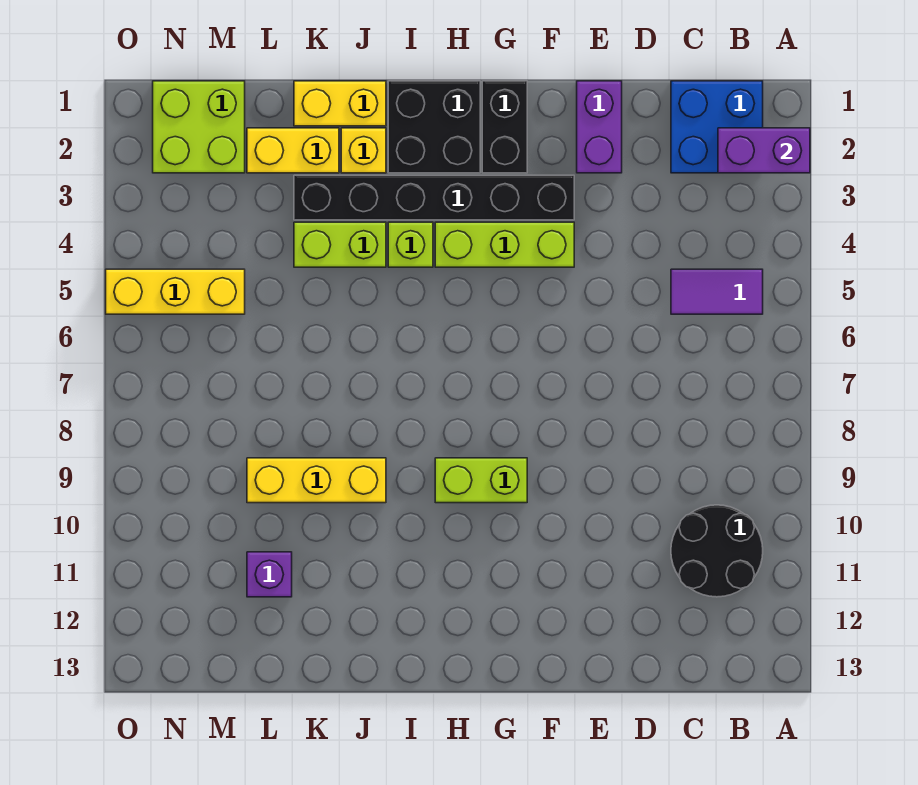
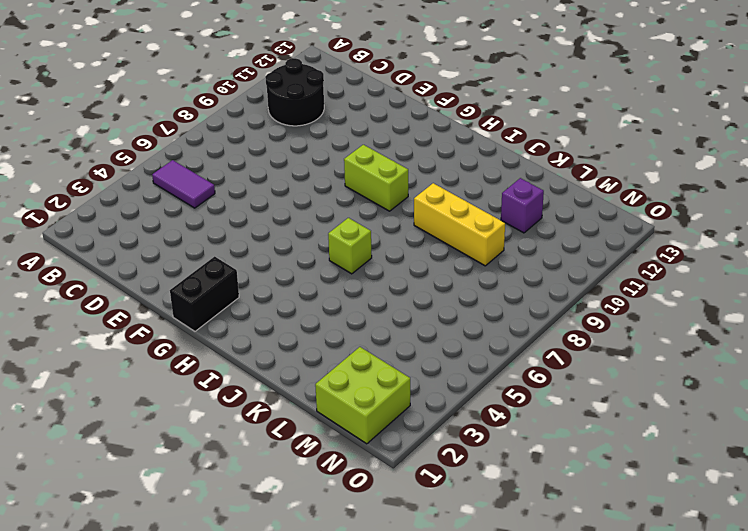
lime 1x1 brick [328,218,372,274] -> lime 1x1 brick moved to [388,222,433,267]
none -> blue 2x2 brick [671,81,763,173]
none -> purple 1x2 brick [577,81,622,173]
none -> black 1x6 brick [294,175,574,220]

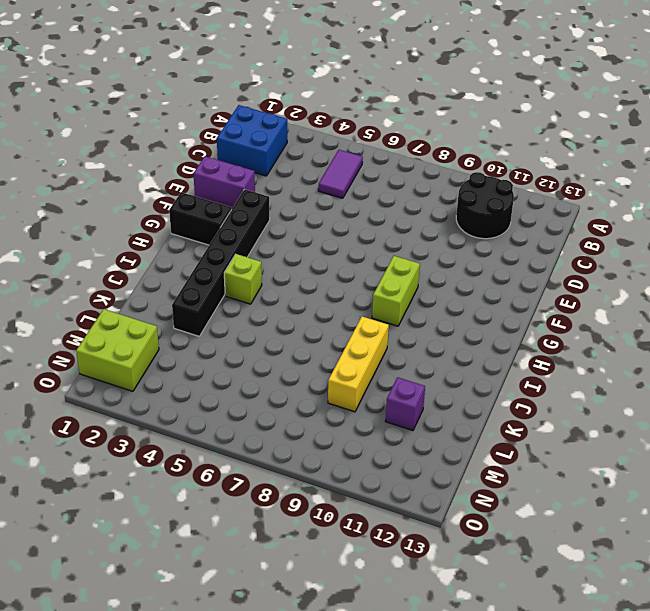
none -> lime 1x3 brick [435,222,574,267]
none -> black 2x2 brick [388,81,480,173]
none -> yellow 1x2 brick [294,81,386,126]

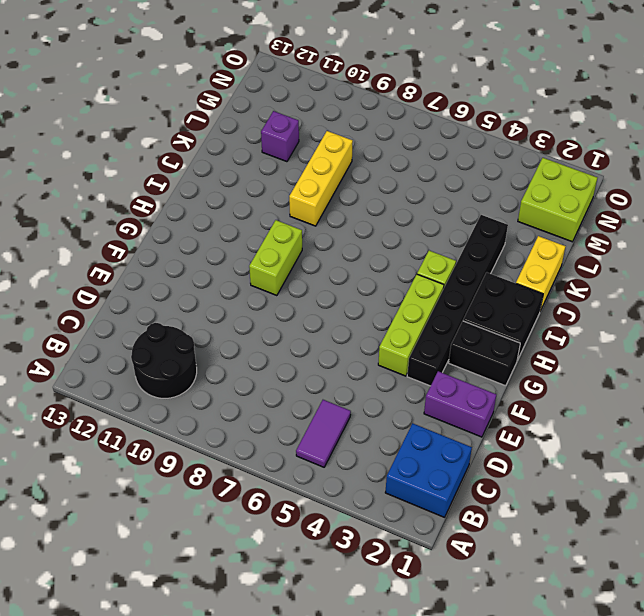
none -> yellow 1x1 brick [341,128,386,173]
none -> lime 1x2 brick [294,222,386,267]
none -> yellow 1x2 brick [247,128,339,173]

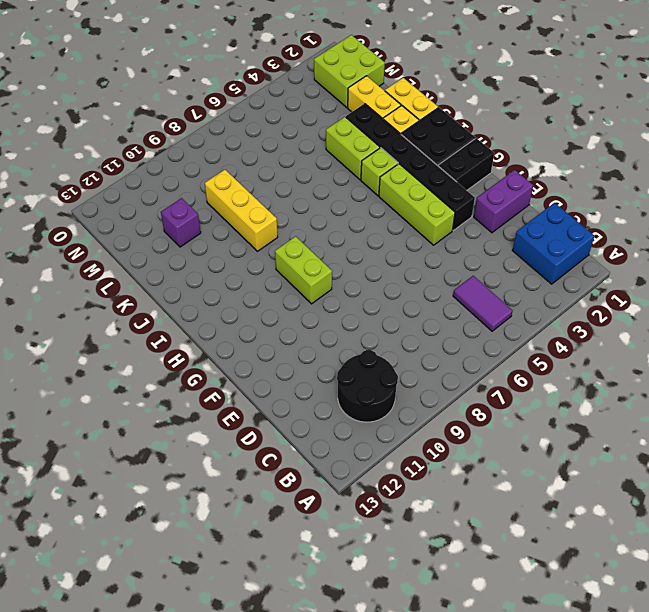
none -> yellow 1x3 brick [106,269,245,314]
none -> purple 1x2 brick [718,128,810,173]

